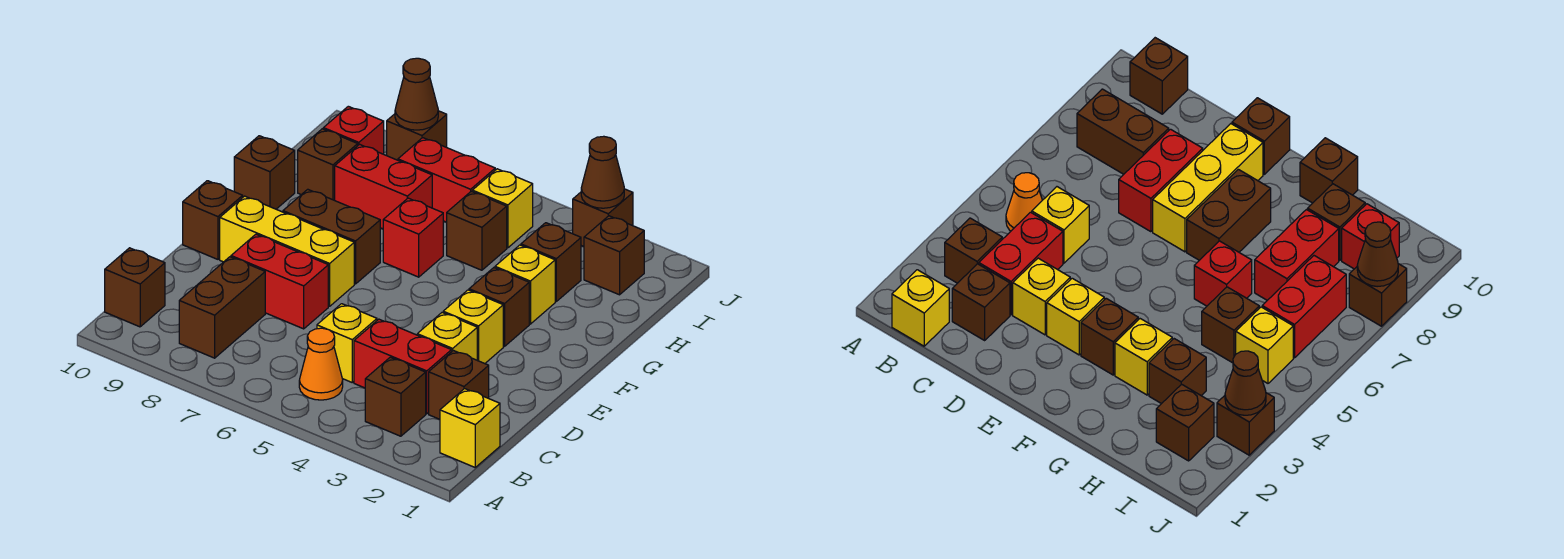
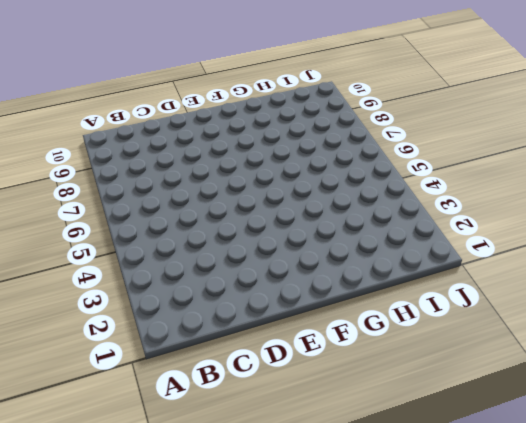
none -> yellow 1x1 brick [440,389,500,467]
none -> brown 1x1 brick [365,357,426,436]
none -> orange 1x1 cone [299,328,343,400]
none -> brown 1x2 brick [179,257,265,358]

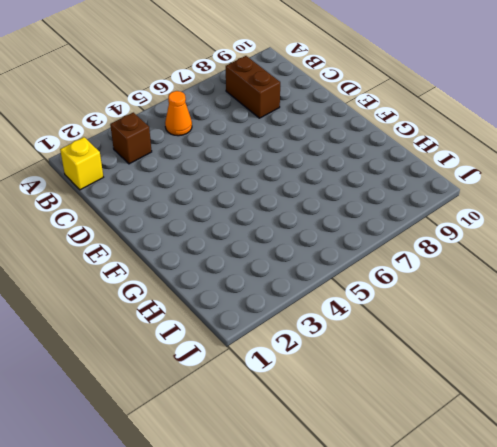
none -> brown 1x1 brick [105,248,165,327]
none -> brown 1x1 brick [429,350,489,419]
none -> red 1x2 brick [354,319,451,414]
none -> yellow 1x1 brick [317,304,377,382]

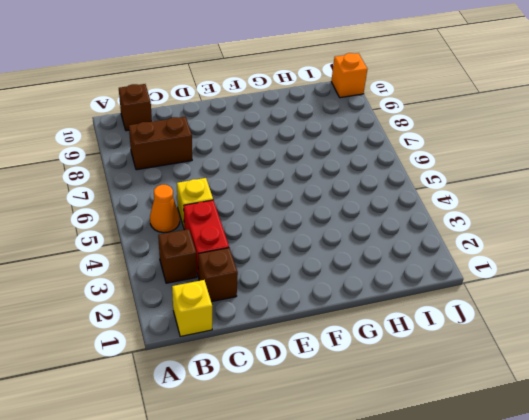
orange 1x1 brick [331,53,367,98] -> none
none -> yellow 1x1 brick [417,313,477,360]
none -> red 1x2 brick [231,234,328,329]
none -> yellow 1x1 brick [443,290,503,364]
none -> yellow 1x3 brick [220,196,354,306]

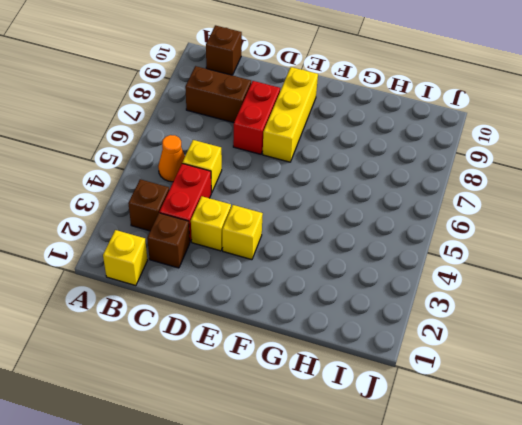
none -> brown 1x1 brick [183,181,243,259]
none -> brown 1x1 brick [469,268,529,346]
none -> brown 1x2 brick [283,189,380,284]
none -> yellow 1x1 brick [495,245,555,324]

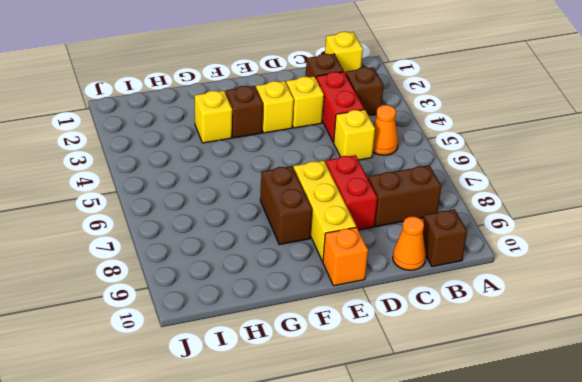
orange 1x1 cone [393,217,426,270] -> none
orange 1x1 brick [323,227,368,286] -> brown 1x1 brick [183,181,243,259]
none -> red 1x1 brick [383,198,443,277]
none -> brown 1x1 brick [234,136,295,209]
none -> brown 1x1 brick [521,223,581,301]
none -> brown 1x1 brick [447,191,507,270]

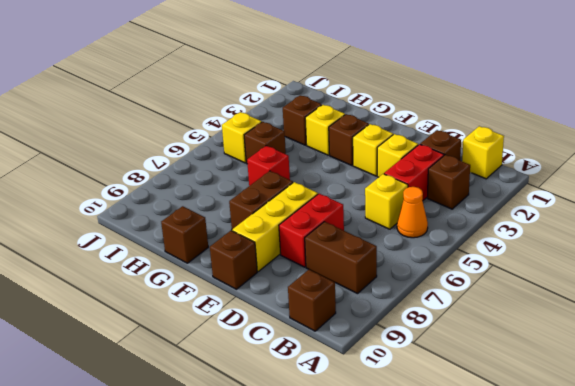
none -> red 1x2 brick [335,144,432,229]
none -> brown 1x1 brick [298,129,358,200]
none -> brown 1x1 brick [584,216,644,295]
none -> red 1x2 brick [398,138,495,222]

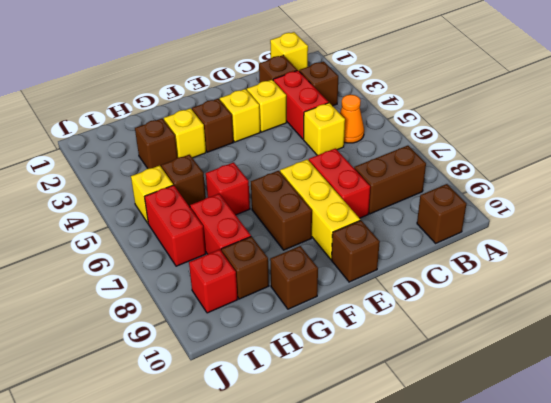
none -> brown 1x1 brick [584,216,644,295]
none -> brown 1x1 brick [573,189,633,246]
none -> brown 1x1 brick [387,111,447,160]
none -> brown 1x1 cone [581,136,624,208]

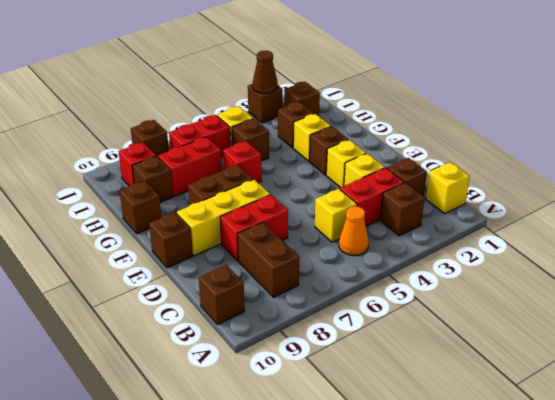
none -> brown 1x1 cone [395,58,438,130]

